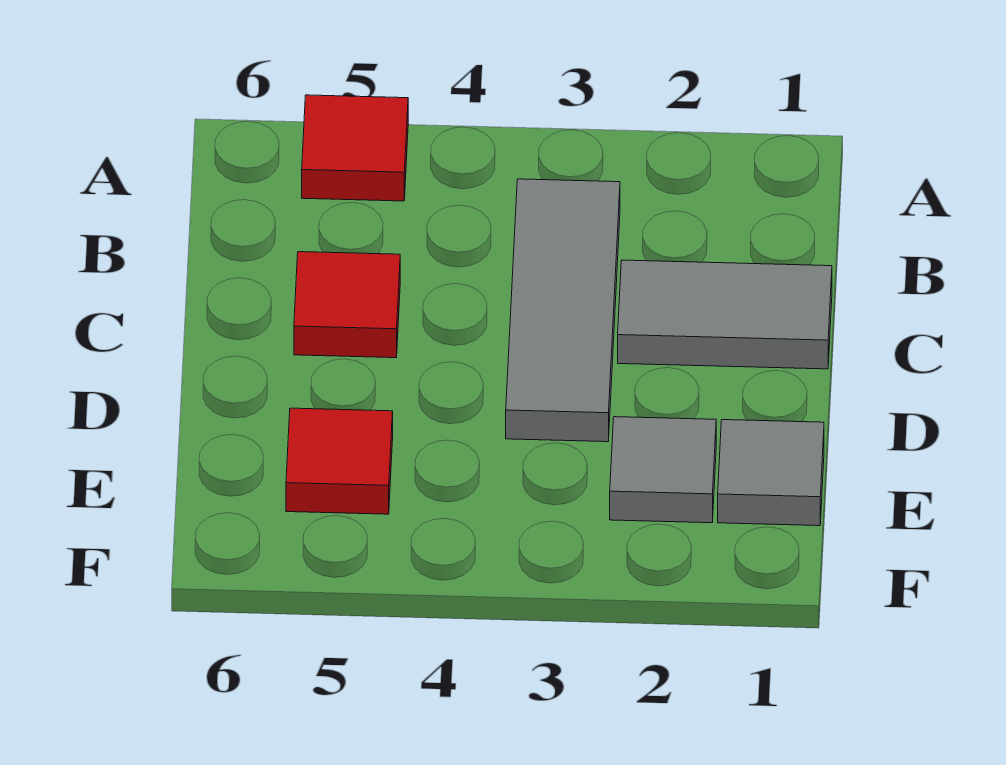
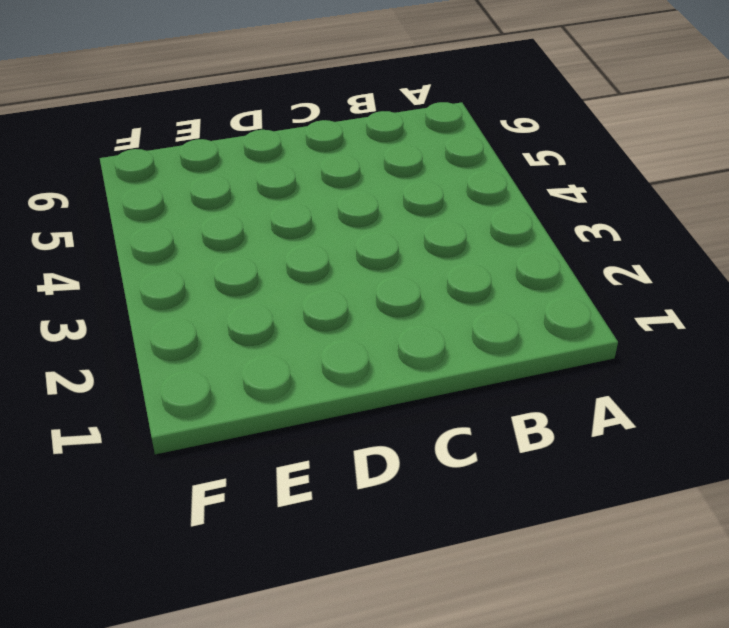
none -> red 1x1 tile [302,95,408,201]
none -> grey 1x3 tile [506,179,620,442]

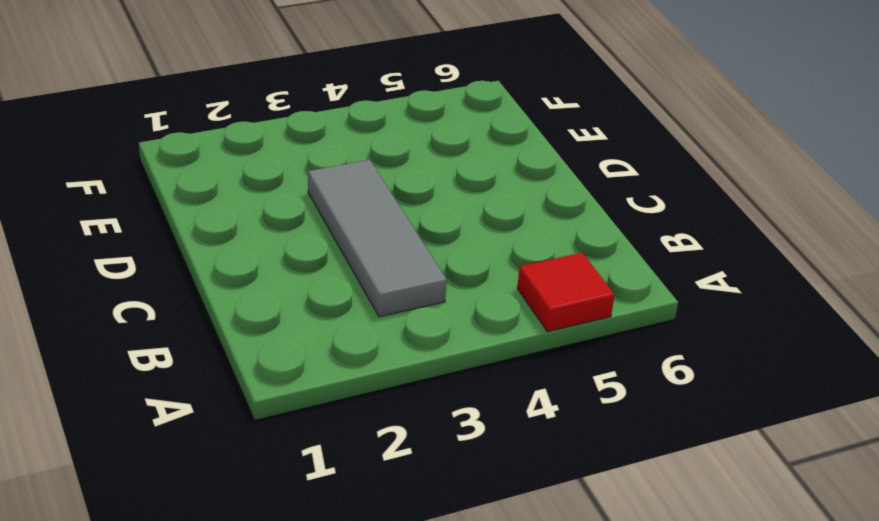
none -> grey 1x2 tile [618,260,832,369]
none -> red 1x1 tile [294,252,400,358]

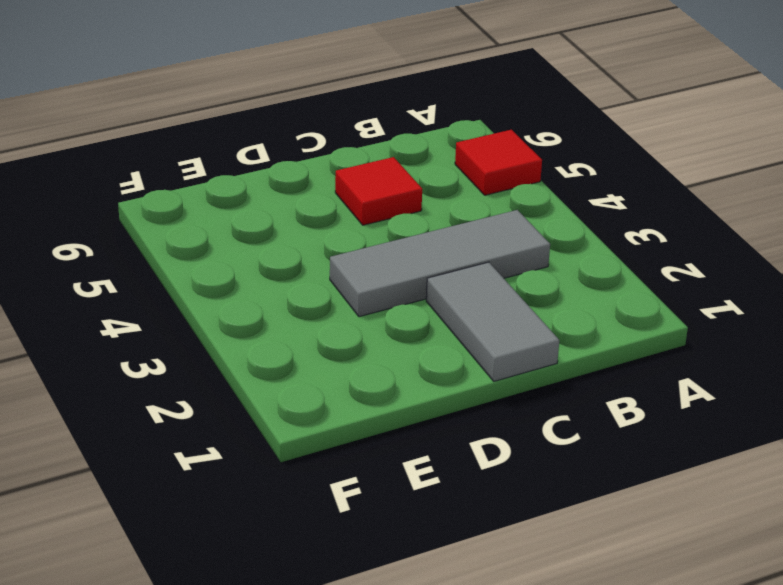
none -> grey 1x1 tile [718,420,824,526]
none -> grey 1x1 tile [610,417,716,523]

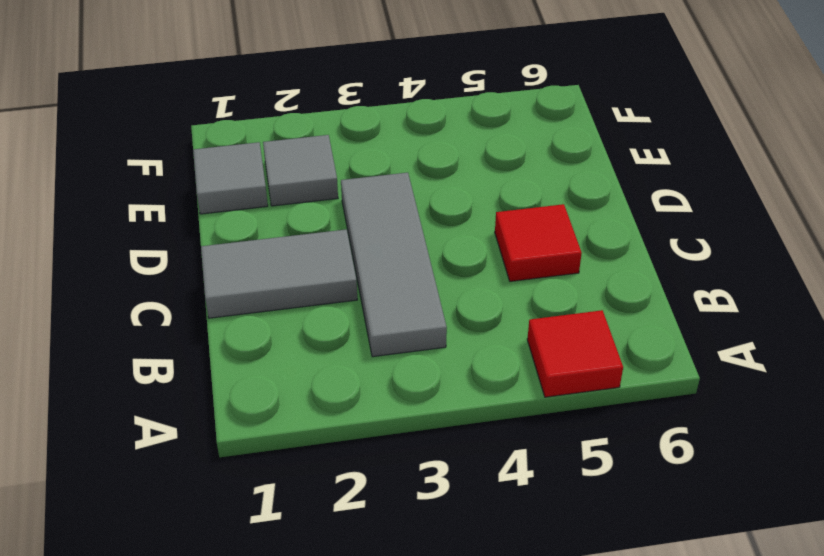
none -> red 1x1 tile [286,408,393,514]

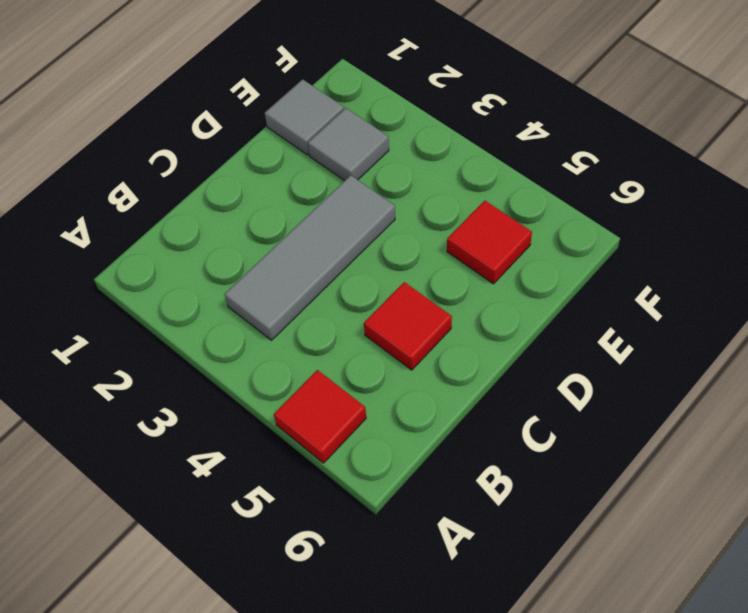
none -> grey 1x2 tile [618,260,832,369]

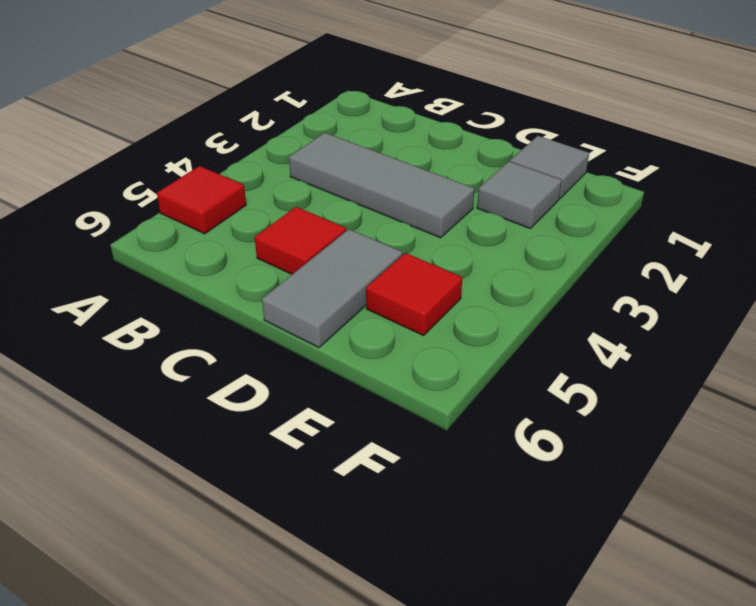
grey 1x2 tile [262,229,402,348] -> grey 1x2 tile moved to [618,260,832,369]

